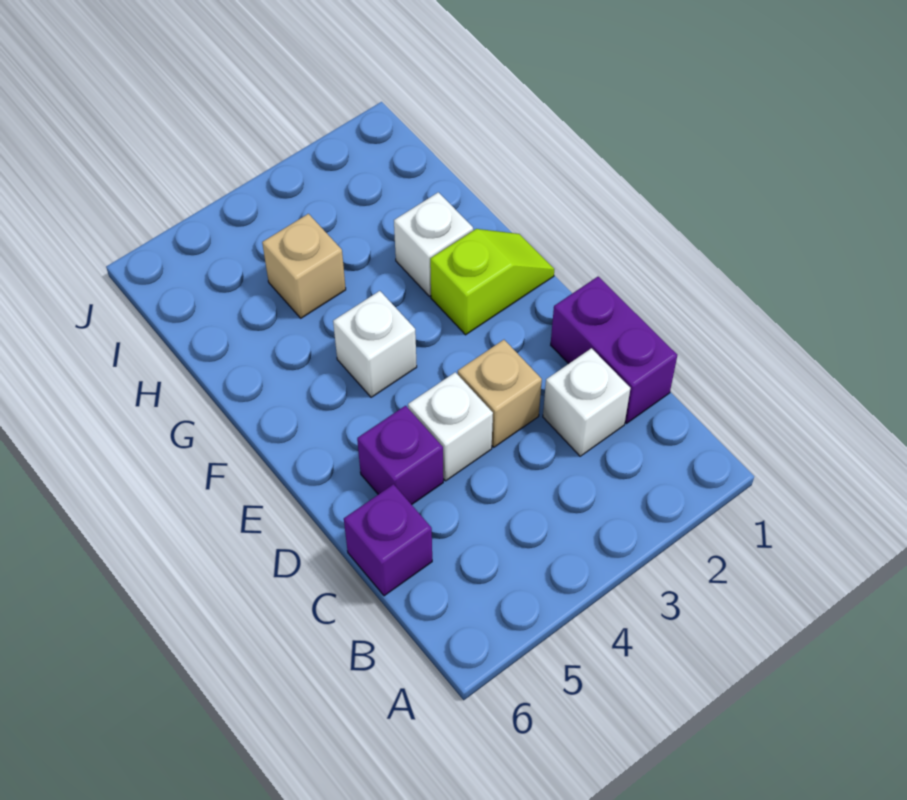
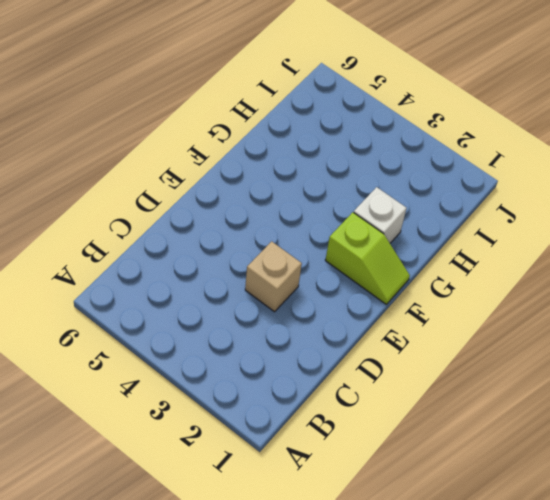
none -> purple 1x2 brick [551,277,677,423]
none -> white 1x1 brick [543,348,630,456]

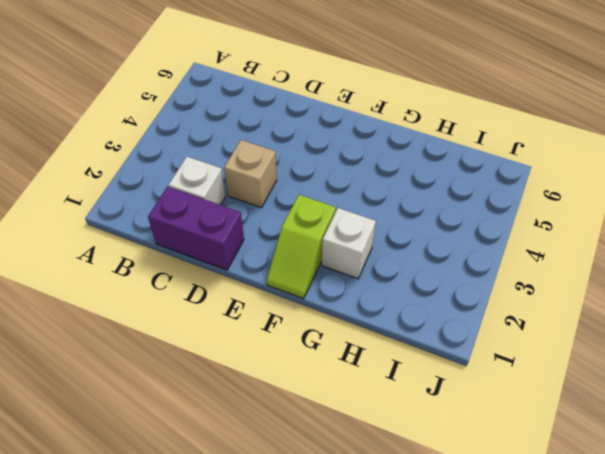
none -> purple 1x1 brick [344,484,432,596]
none -> white 1x1 brick [408,372,493,481]

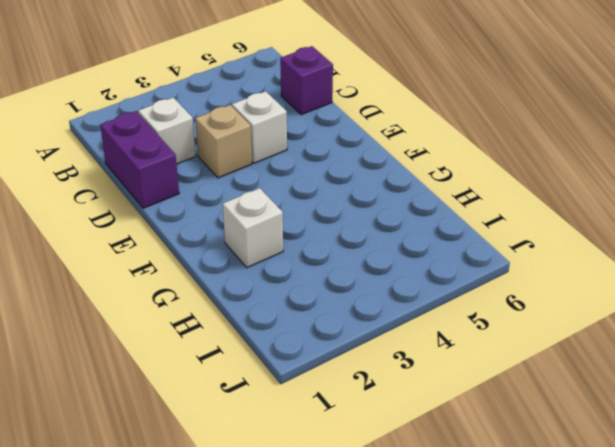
none -> purple 1x1 brick [357,406,443,505]
none -> lime 1x2 slope [430,229,554,335]

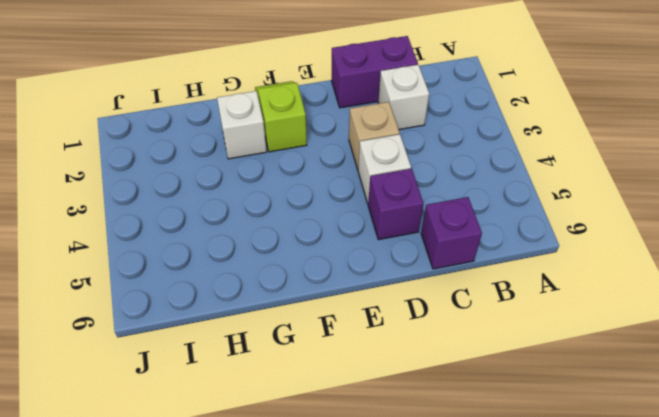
none -> white 1x1 brick [333,291,417,397]
none -> tan 1x1 brick [262,214,346,318]

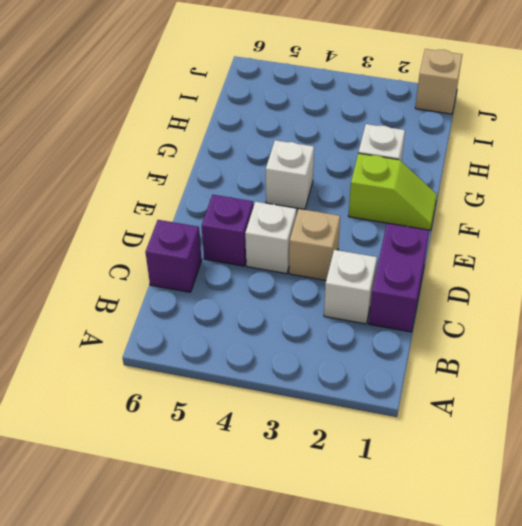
tan 1x1 brick [415,49,462,114] -> tan 1x1 brick moved to [262,214,346,318]

